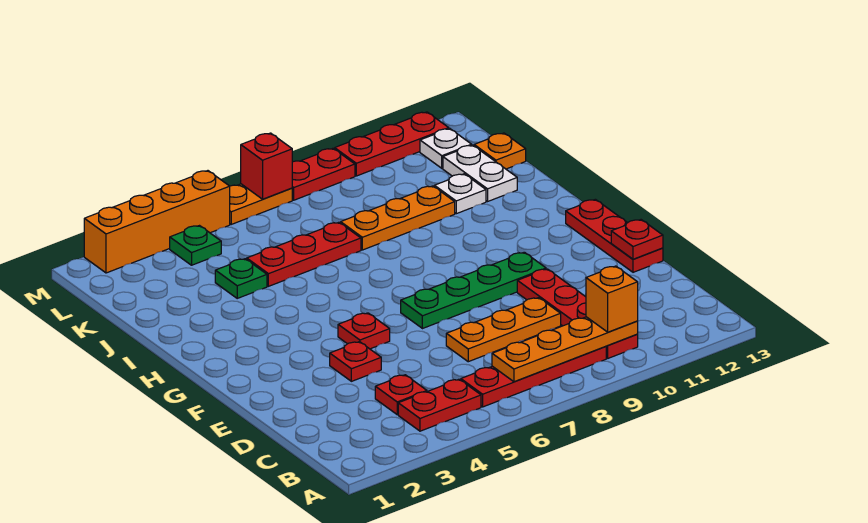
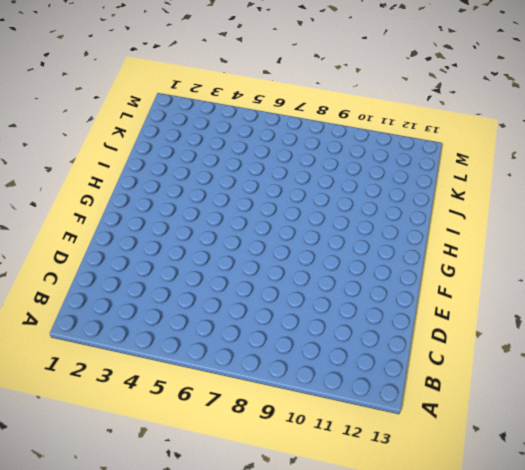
none -> red 1x2 plate [398,379,481,431]
none -> red 1x4 plate [461,347,606,407]
none -> red 1x4 plate [517,269,638,358]

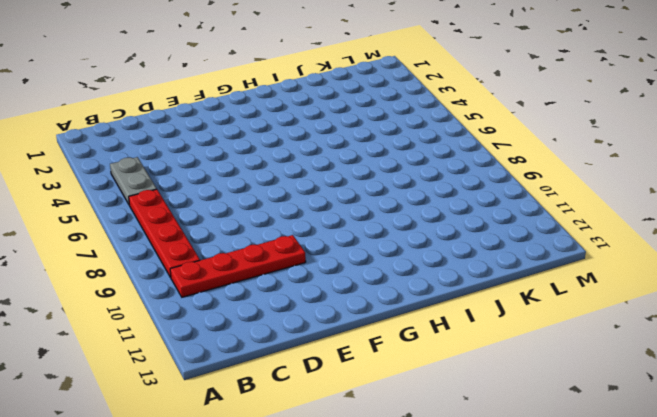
grey 1x2 plate [110,157,157,204] -> red 1x2 plate [398,379,481,431]
none -> red 1x1 plate [375,375,427,415]
none -> orange 1x3 plate [446,298,561,362]
none -> red 1x1 plate [330,342,381,381]

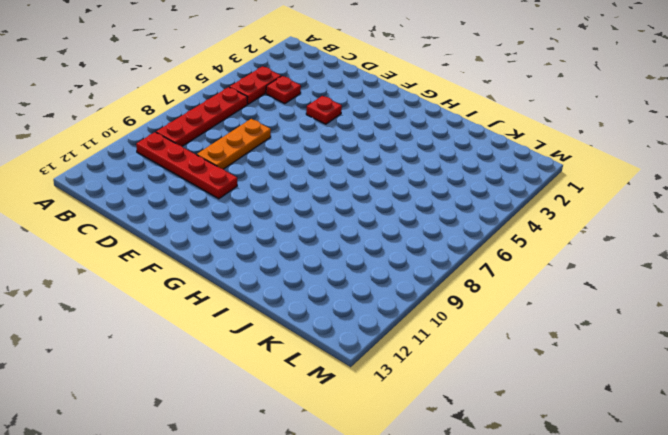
none -> red 1x3 plate [566,199,663,272]
none -> red 1x1 plate [338,313,390,349]
none -> green 1x4 plate [401,252,546,329]

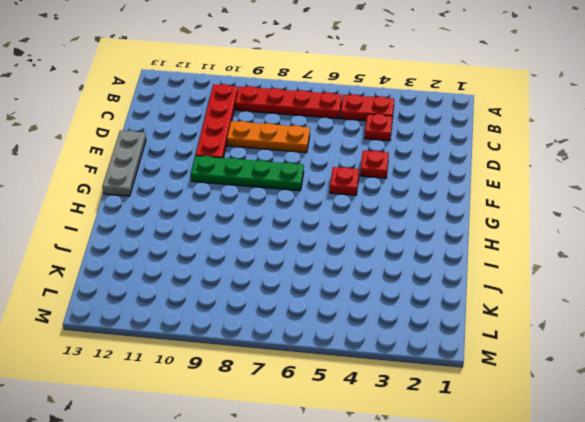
grey 1x3 plate [103,130,146,196] -> red 1x3 plate [566,199,663,272]
none -> green 1x1 plate [215,259,267,298]
none -> red 1x3 plate [247,222,361,286]
none -> orange 1x3 plate [341,186,455,250]

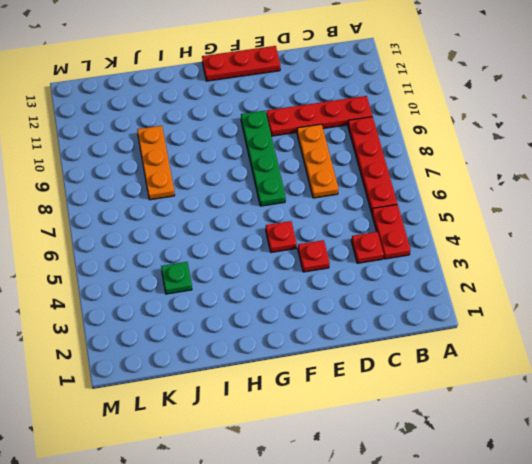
none -> red 1x3 plate [247,222,361,286]
none -> white 1x1 plate [434,174,486,214]
none -> white 1x2 plate [443,145,517,201]

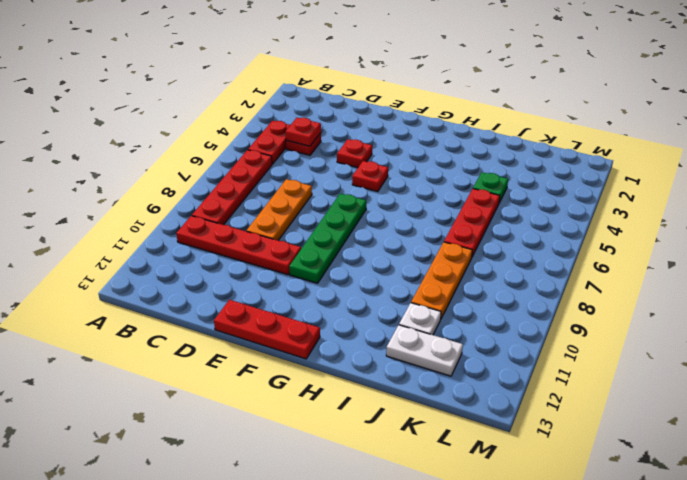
red 1x1 plate [285,118,321,146] -> red 1x1 plate moved to [611,220,663,259]
none -> orange 1x1 plate [474,133,526,169]
none -> green 1x1 plate [170,226,221,265]
none -> white 1x1 plate [420,129,472,168]

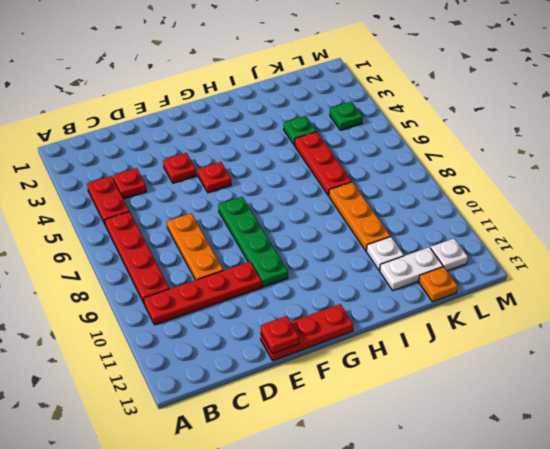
none -> orange 1x4 brick [84,171,230,273]
none -> orange 1x2 plate [230,184,292,224]
none -> red 1x2 plate [292,148,355,200]

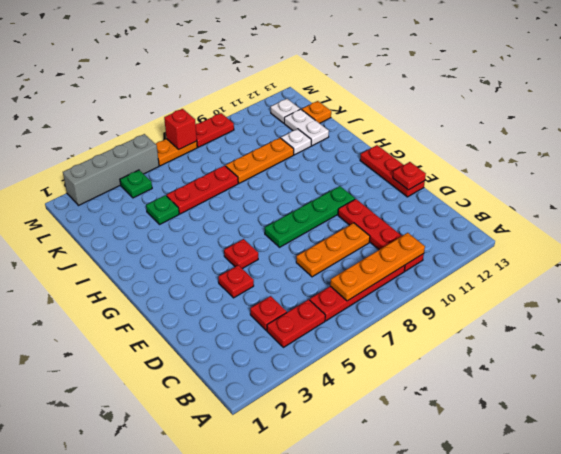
grey 1x4 brick [63,134,159,205] -> orange 1x4 brick [84,171,230,273]
none -> red 1x3 plate [335,112,449,176]
none -> orange 1x1 brick [586,266,638,332]

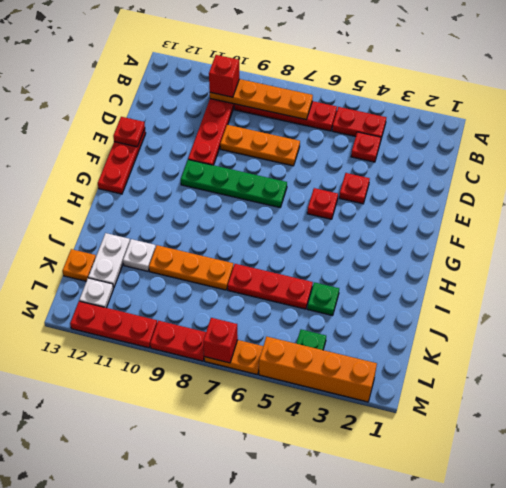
red 1x1 brick [209,55,239,97] -> orange 1x1 brick [586,266,638,332]

